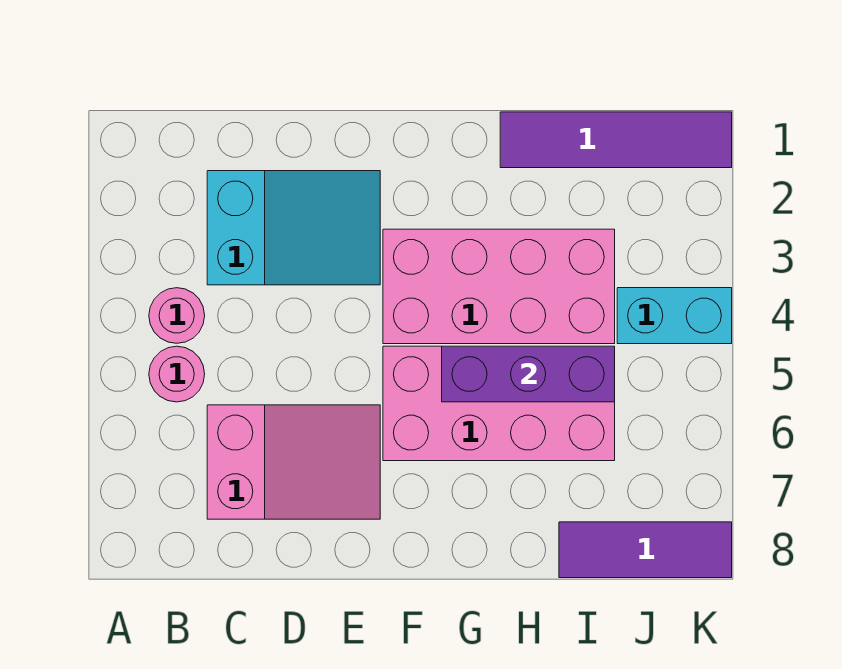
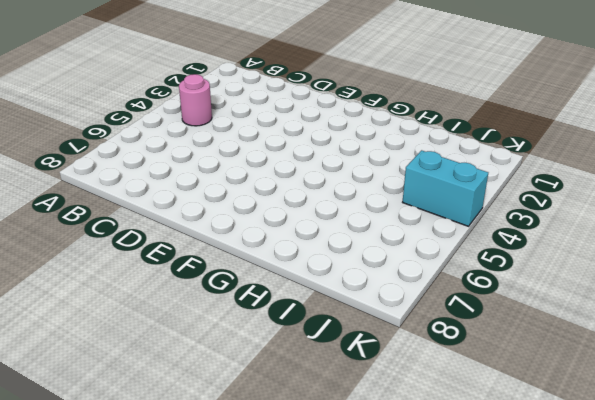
none -> pink 1x1 round brick [149,346,205,402]
none -> cyan 2x3 slope [207,171,380,285]

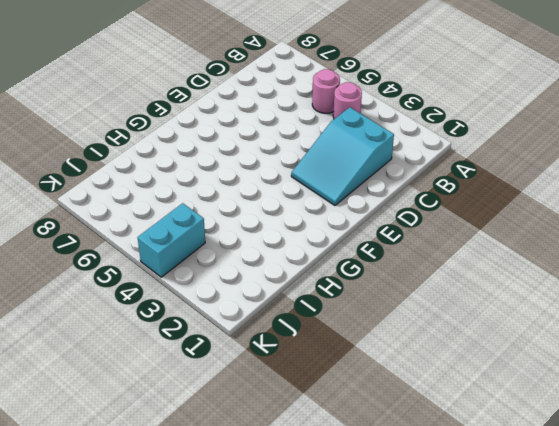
none -> pink 2x3 slope [207,405,380,519]
none -> pink 2x4 brick [383,229,615,344]

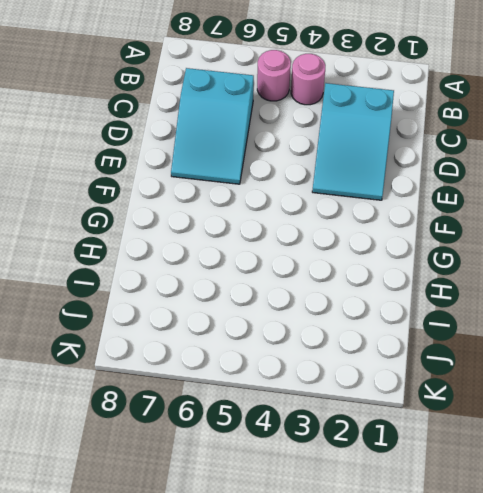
cyan 2x3 slope [171,68,254,184] -> pink 2x3 slope [207,405,380,519]
none -> pink 2x4 brick [383,229,615,344]
none -> pink 2x4 brick [383,346,615,461]

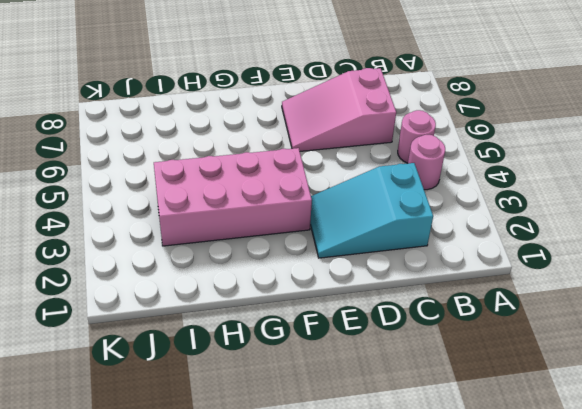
none -> pink 2x4 brick [383,346,615,461]
none -> purple 1x4 tile [500,112,732,168]

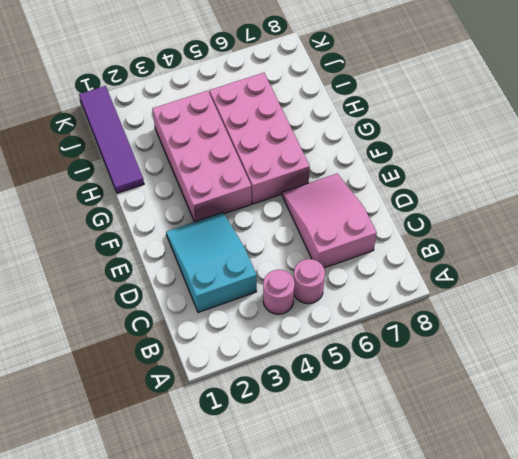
none -> purple 1x3 tile [559,522,732,578]
none -> cyan 1x2 brick [617,288,732,344]

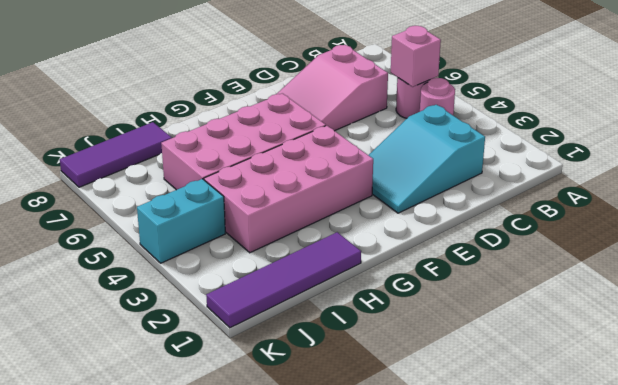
pink 1x1 brick [391,26,441,87] -> none
none -> purple 1x3 brick [442,346,615,402]

